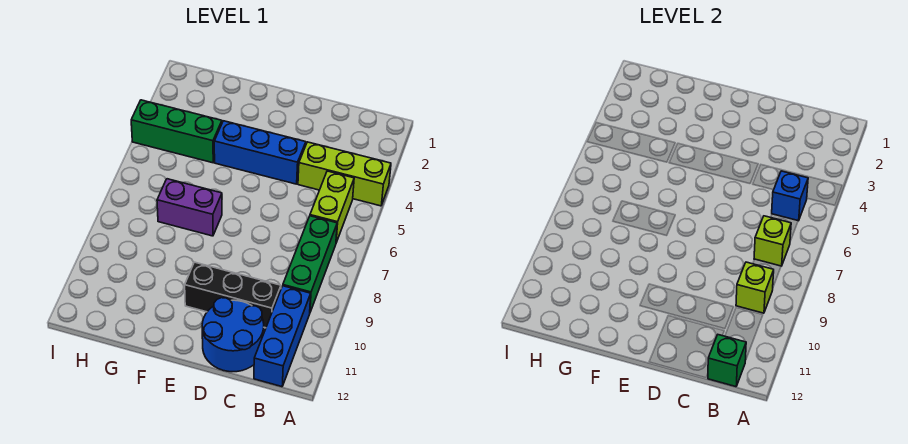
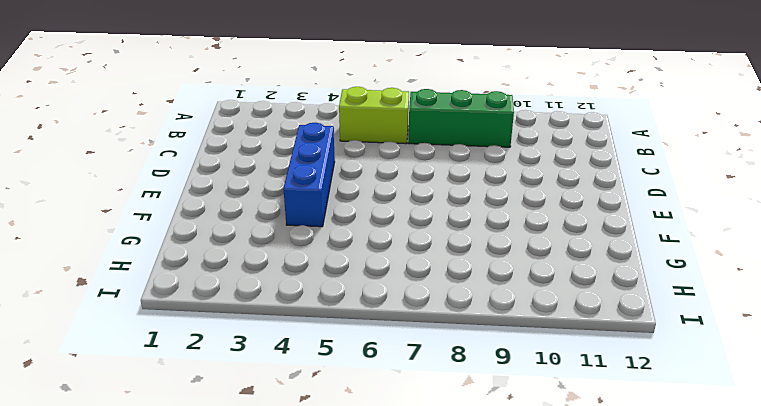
none -> lime 1x3 brick [298,142,391,206]
none -> blue 1x3 brick [254,286,311,387]
none -> black 1x3 brick [185,262,281,328]

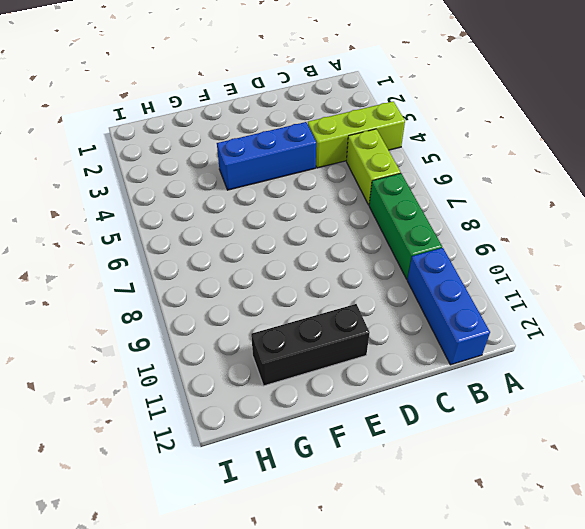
black 1x3 brick [251,304,370,386] -> black 1x3 brick moved to [185,262,281,328]
none -> blue 2x2 round brick [202,298,264,372]
none -> purple 1x2 brick [157,179,222,236]
none -> green 1x3 brick [131,100,222,163]

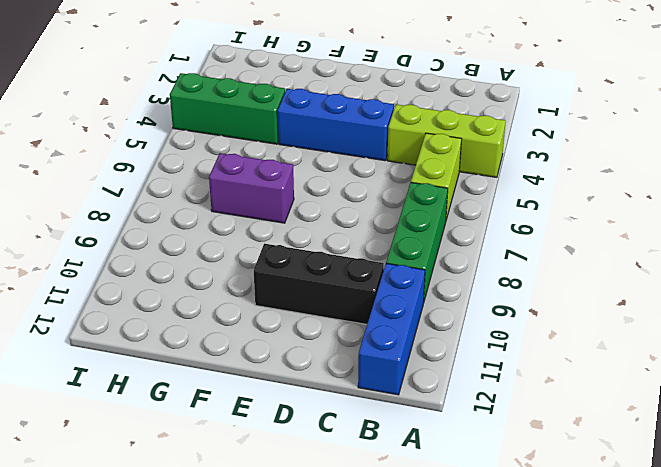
none -> blue 2x2 round brick [202,298,264,372]
none -> blue 1x1 brick [772,171,808,221]
none -> lime 1x1 brick [754,216,791,266]

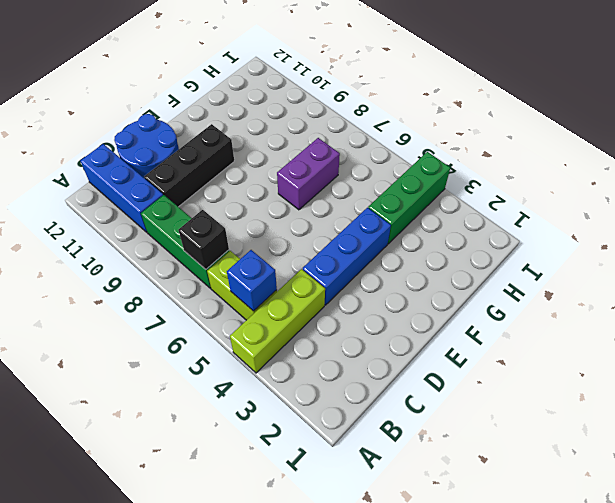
black 1x1 brick [178,210,229,269] -> lime 1x1 brick [754,216,791,266]
none -> lime 1x1 brick [736,262,774,313]
none -> green 1x1 brick [708,335,746,387]

